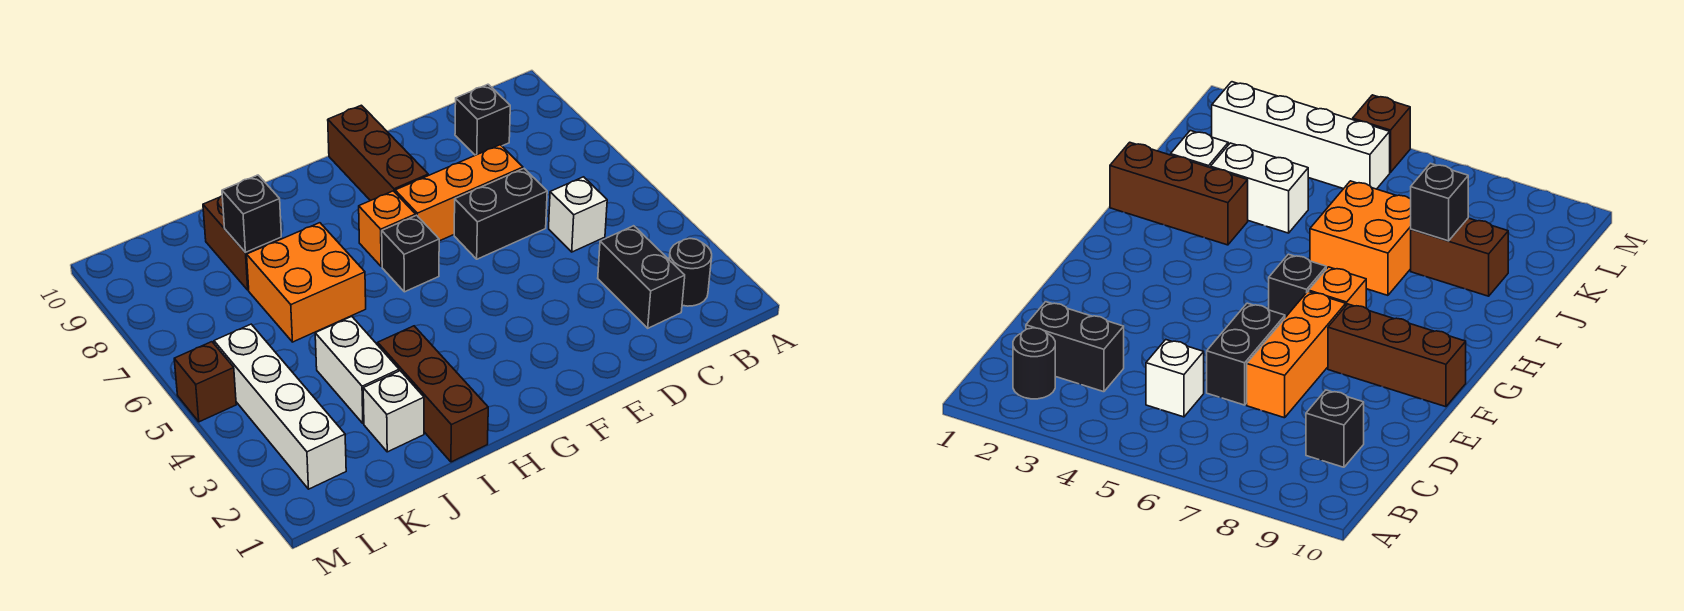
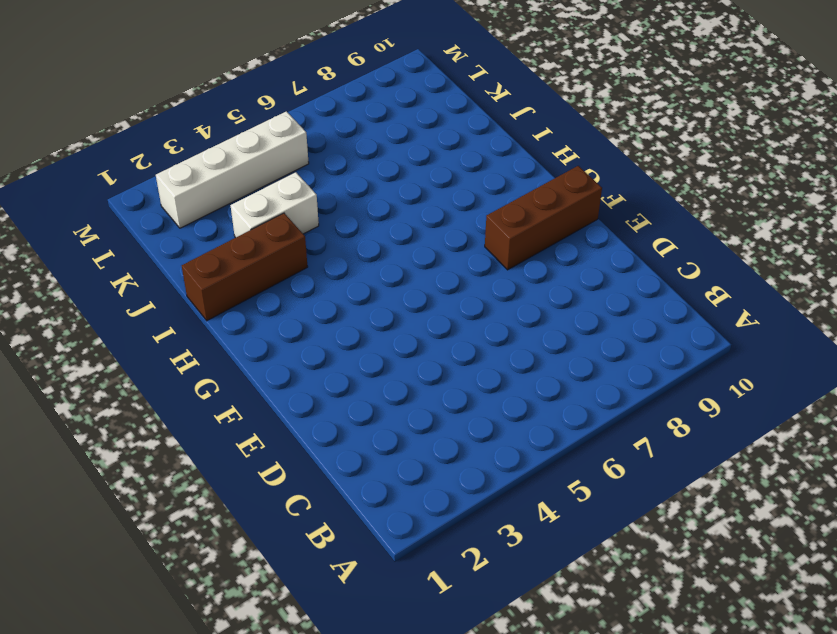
none -> black 1x1 round brick [669,239,712,306]
none -> black 1x2 brick [598,226,685,328]
none -> white 1x1 brick [549,177,607,252]

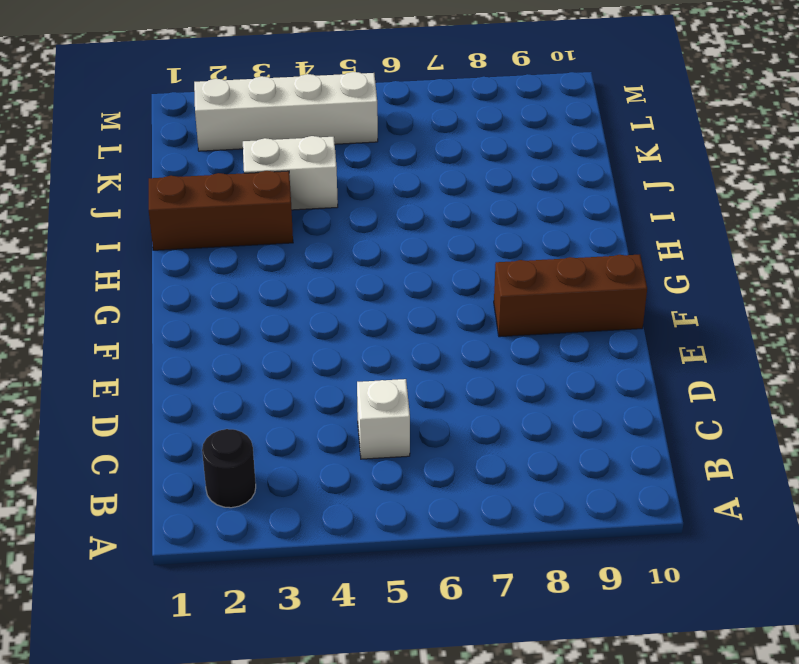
none -> black 1x2 brick [598,226,685,328]
none -> black 1x1 brick [455,84,510,155]
none -> black 1x2 brick [454,169,547,259]

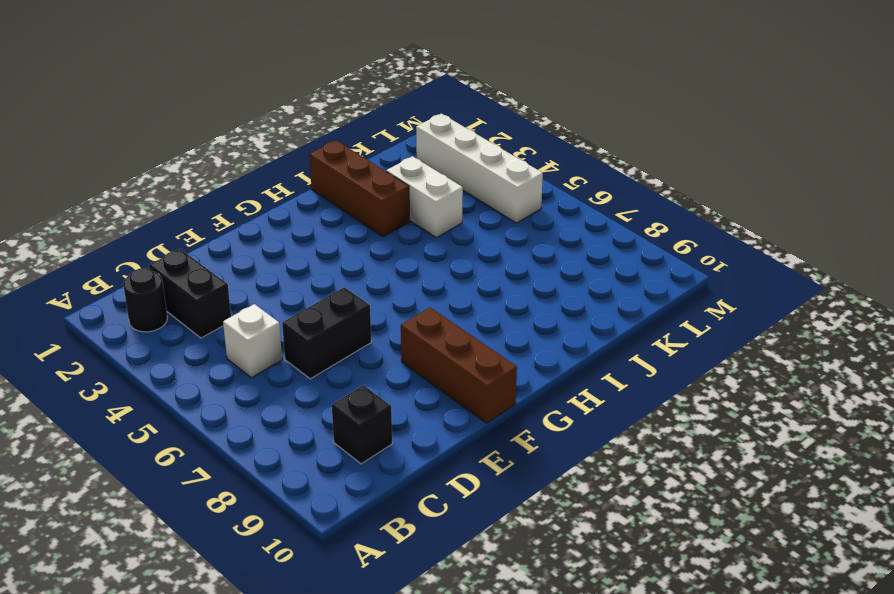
none -> orange 1x3 brick [395,145,523,241]
none -> black 1x1 brick [382,215,439,292]
none -> orange 1x1 brick [359,191,416,267]

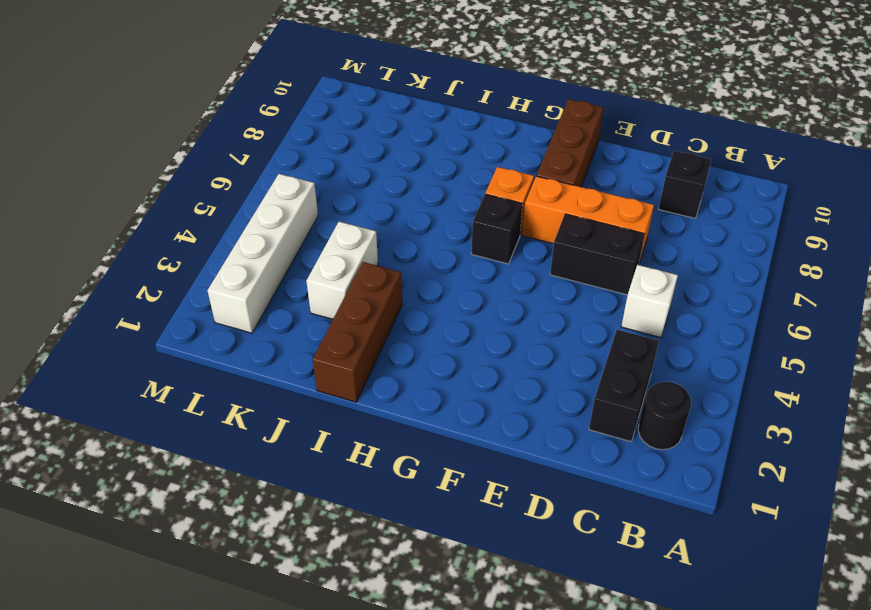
none -> orange 2x2 brick [247,223,366,342]
none -> white 1x1 brick [363,371,424,452]
none -> brown 1x2 brick [203,196,282,290]

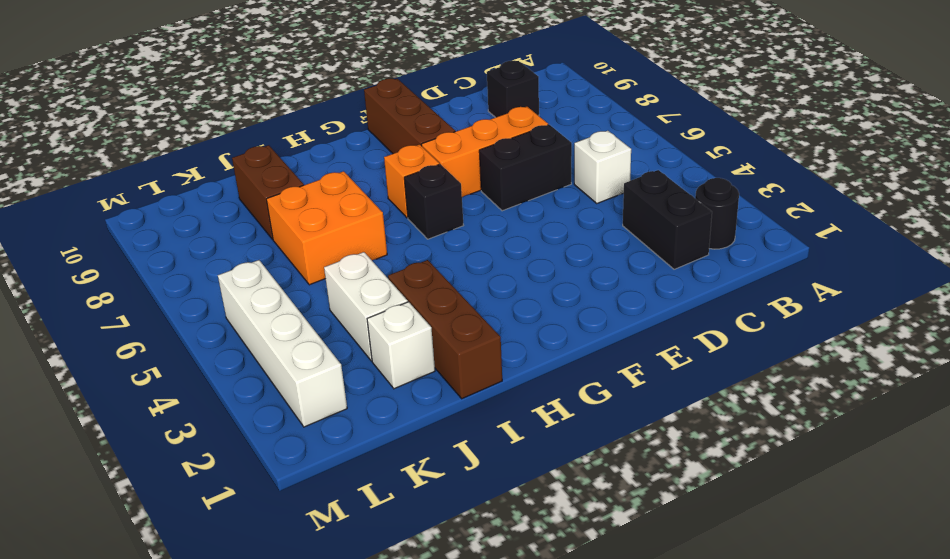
none -> brown 1x1 brick [174,342,236,422]
none -> black 1x1 brick [222,175,281,253]

